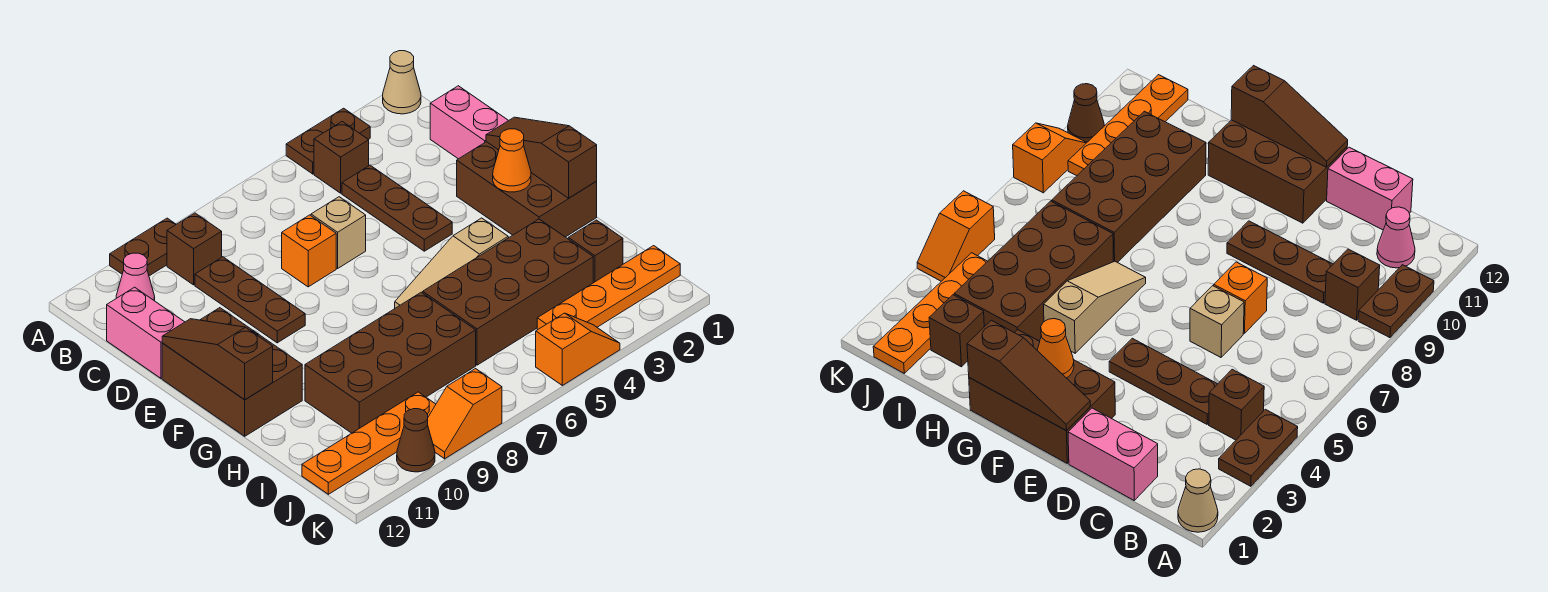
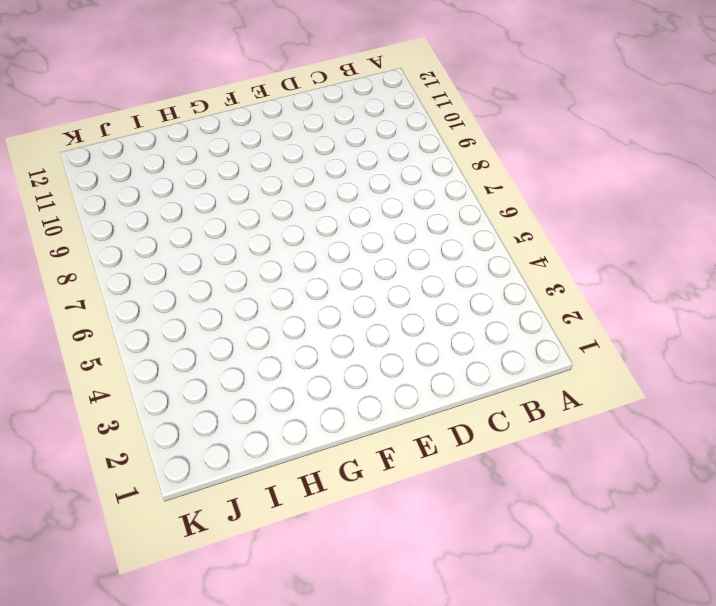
none -> tan 1x1 cone [383,51,421,114]
none -> brown 1x2 plate [286,108,370,174]
none -> brown 1x2 plate [110,218,176,276]

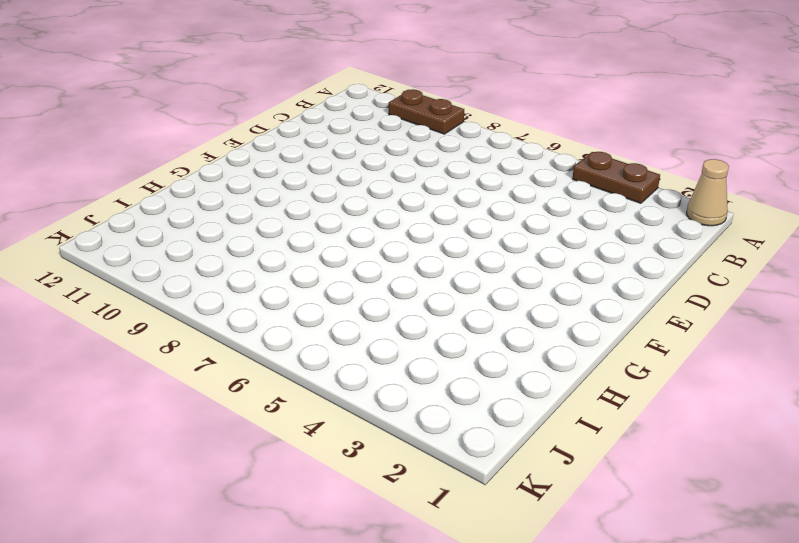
none -> brown 1x1 brick [314,122,369,193]
none -> brown 1x1 brick [167,213,222,285]
none -> pink 1x1 cone [116,253,155,301]

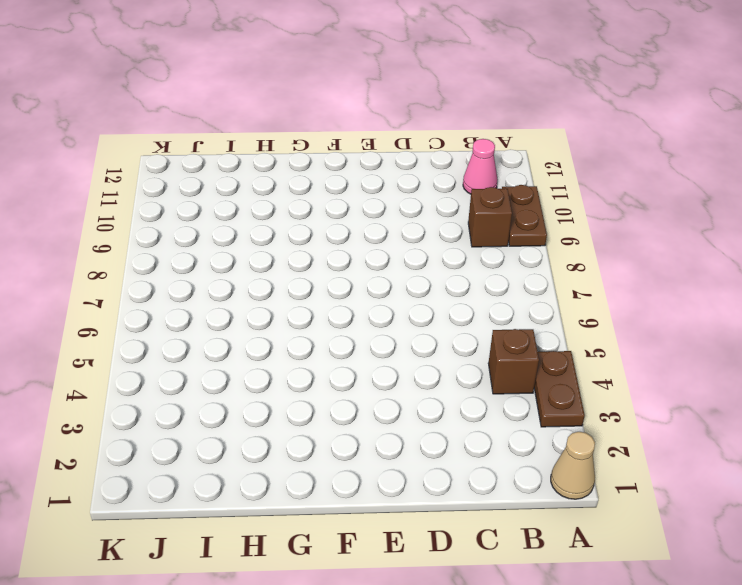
none -> pink 1x2 brick [430,86,508,159]
none -> brown 1x3 plate [342,165,452,251]
none -> brown 1x3 plate [195,257,305,343]

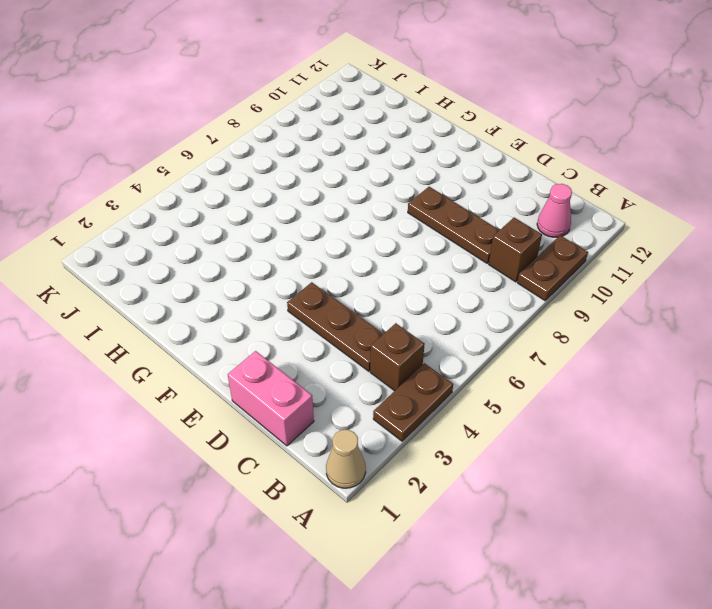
none -> pink 1x2 brick [107,287,184,378]
none -> tan 1x1 brick [311,197,366,268]
none -> orange 1x1 brick [282,215,336,287]

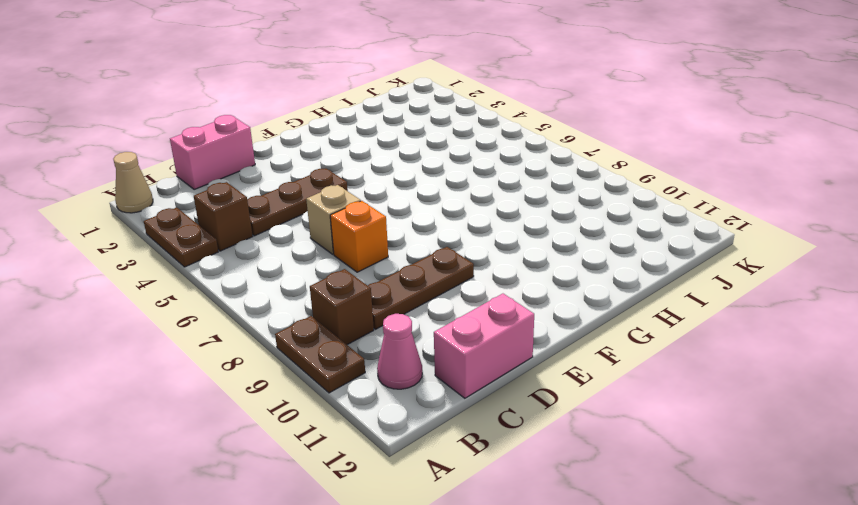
none -> brown 2x3 brick [457,142,597,237]
none -> brown 2x3 brick [162,308,302,436]
none -> tan 1x3 slope [395,218,508,308]

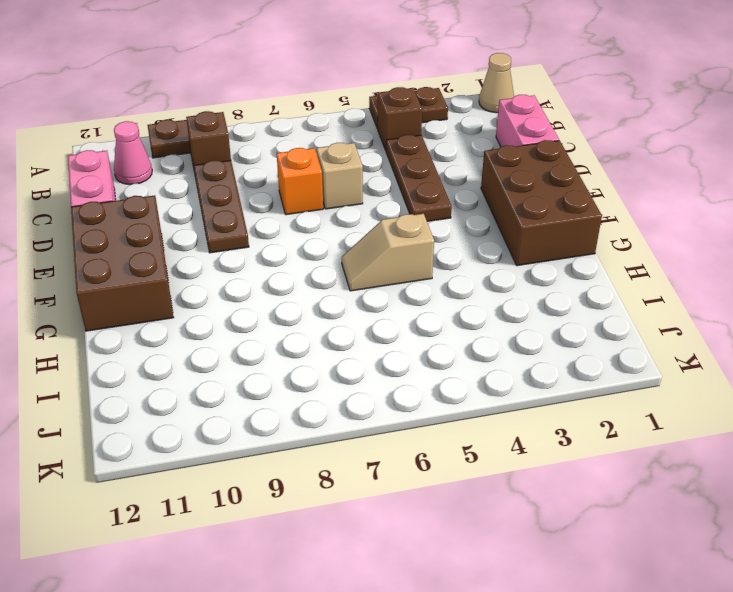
tan 1x2 slope [342,214,434,291] -> tan 1x3 slope [395,218,508,308]
none -> brown 2x4 brick [423,219,593,365]
none -> brown 2x4 brick [305,292,476,433]
none -> brown 1x1 brick [568,220,623,283]

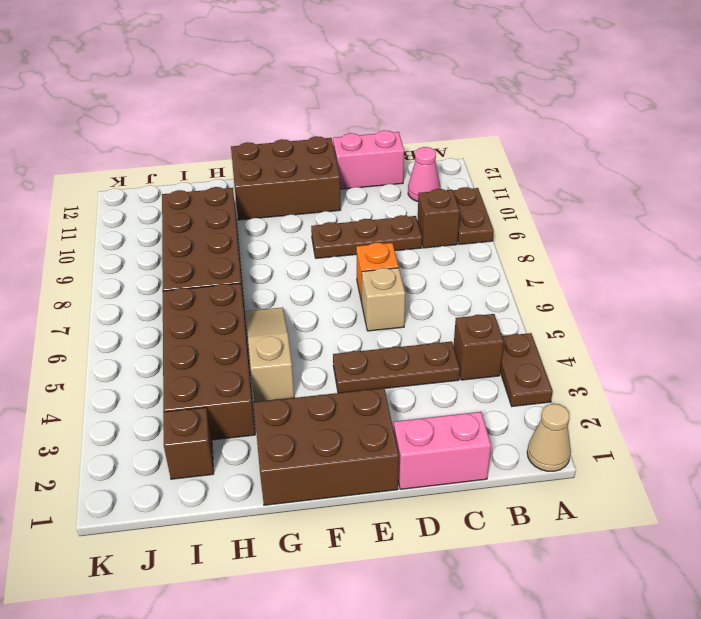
none -> orange 1x4 plate [537,246,680,330]
none -> orange 1x4 plate [302,392,436,494]
none -> orange 1x2 slope [536,313,620,385]

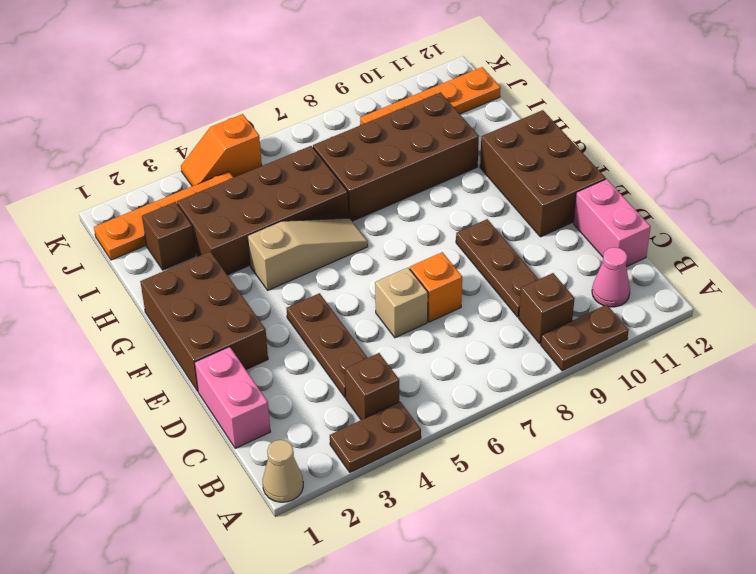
none -> orange 1x2 slope [428,369,502,459]
none -> brown 1x1 cone [397,409,435,472]
none -> brown 1x3 slope [486,117,597,198]

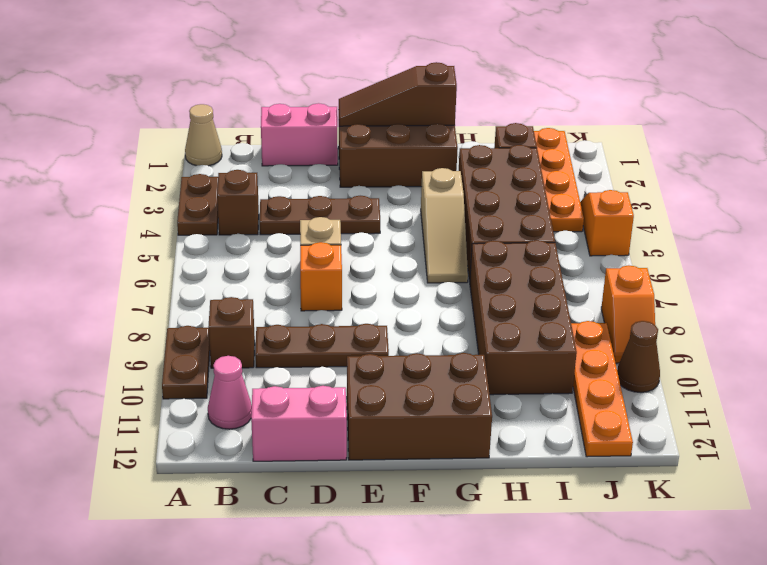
none -> brown 1x3 slope [162,319,273,400]
none -> orange 1x1 cone [493,129,531,192]

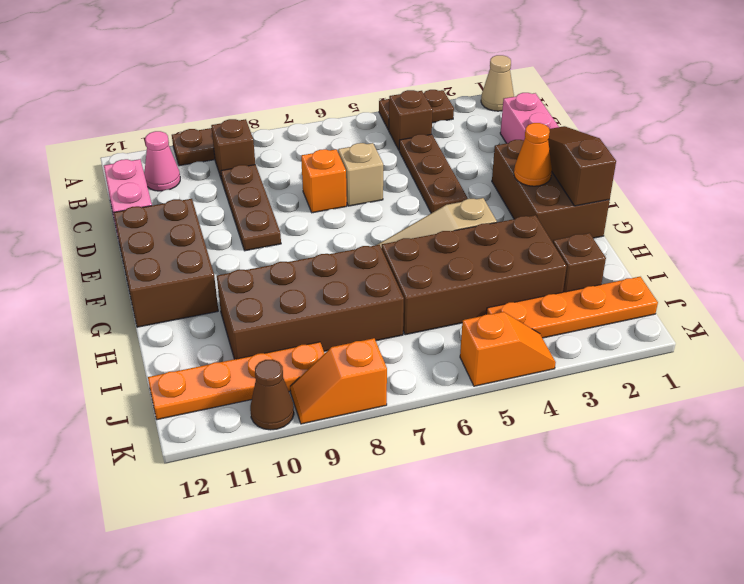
none -> brown 1x3 slope [162,319,273,400]

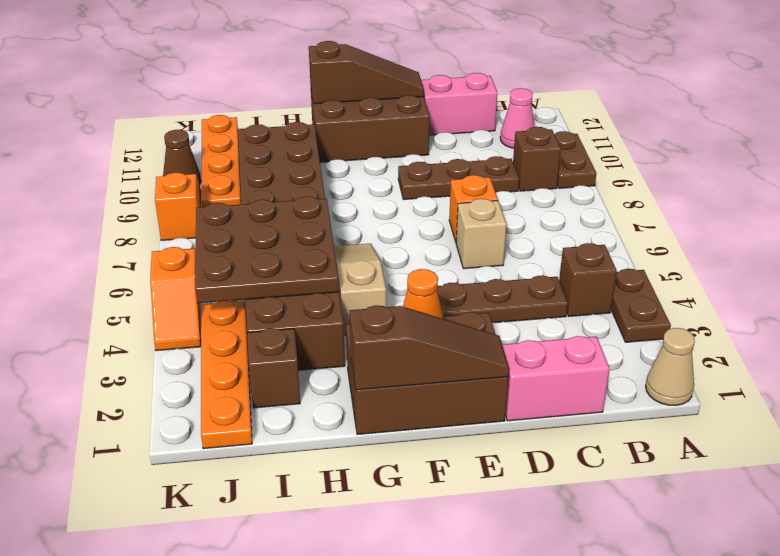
brown 3x3 plate [195,196,339,303] -> none

